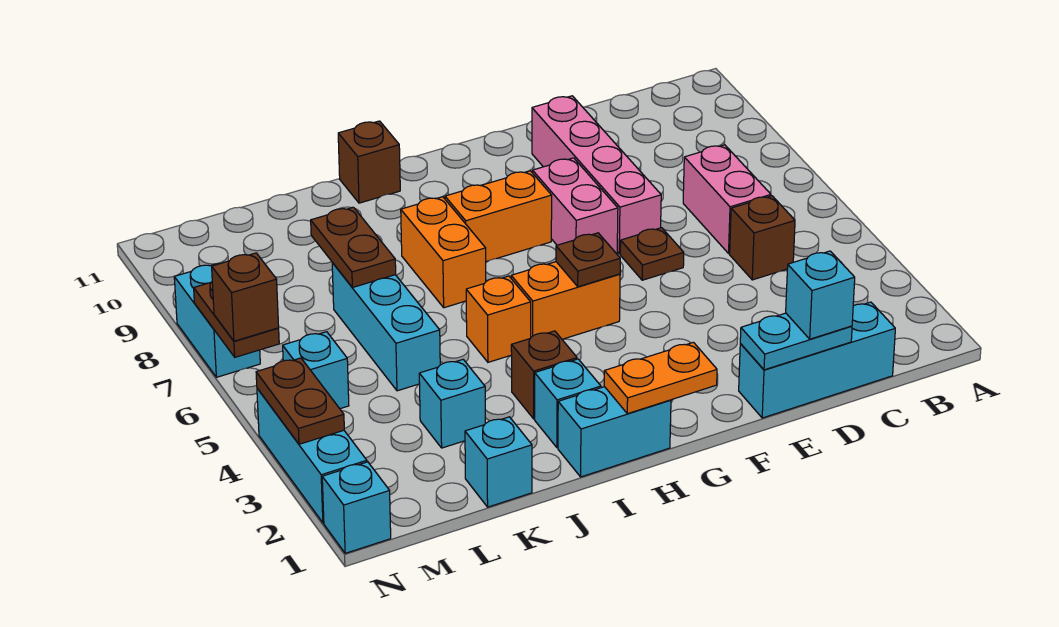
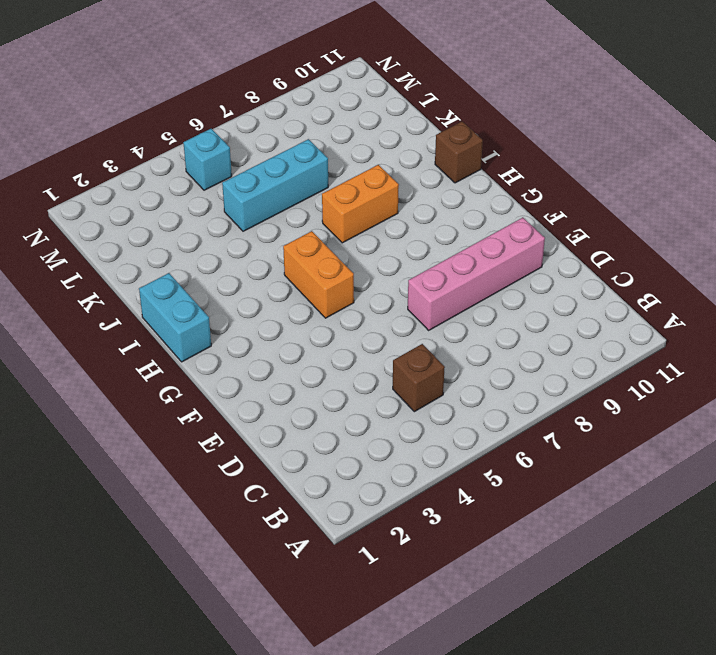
none -> cyan 1x3 brick [739,302,895,418]
none -> pink 1x2 brick [683,145,771,253]
none -> brown 1x1 plate [620,228,684,280]

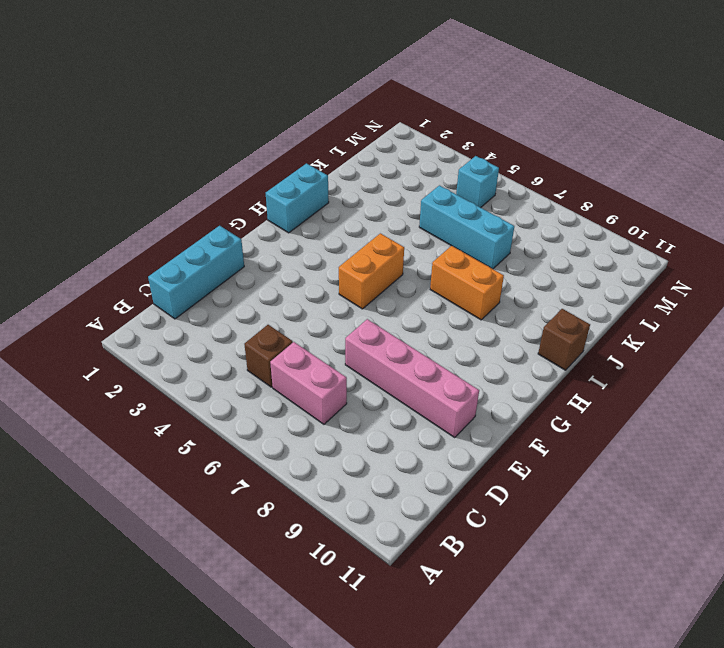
none -> brown 1x1 plate [620,228,684,280]
none -> pink 1x2 brick [533,158,618,254]
none -> orange 1x2 brick [445,171,552,262]

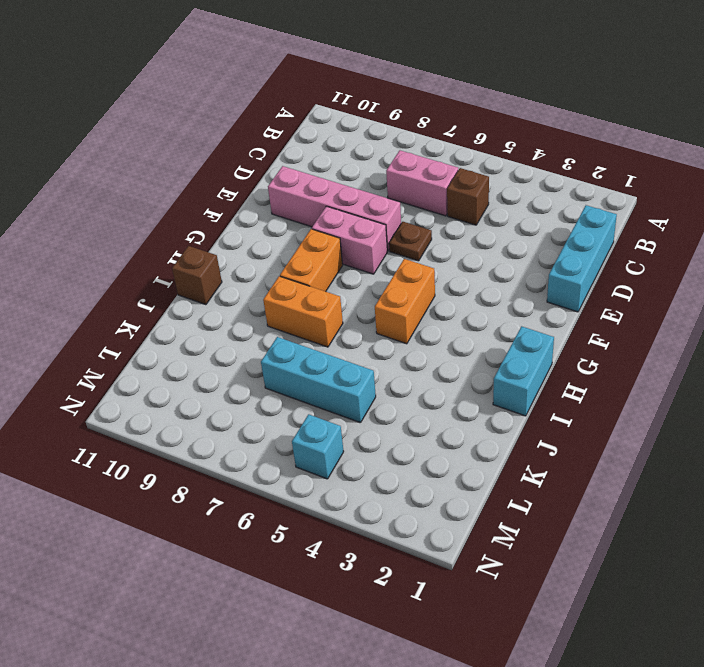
none -> cyan 1x1 brick [535,359,601,448]
none -> brown 1x1 brick [511,331,577,419]
none -> orange 1x1 brick [466,276,531,362]

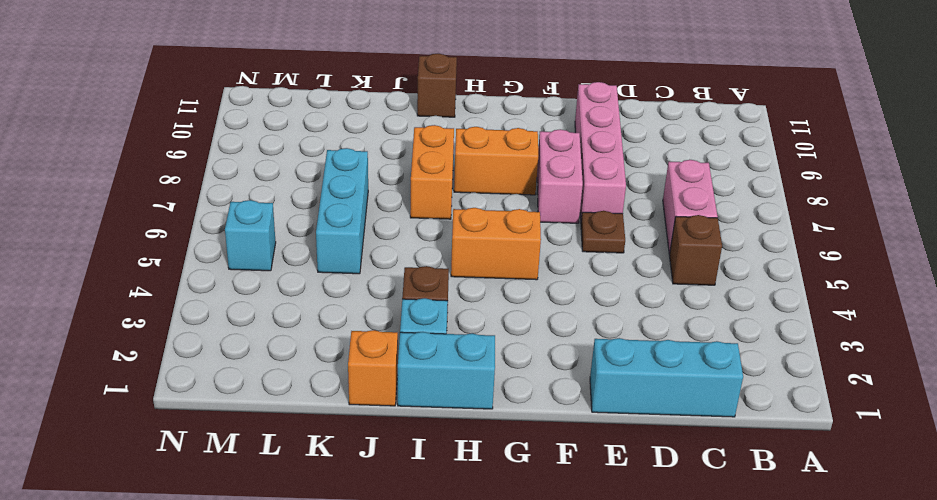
orange 1x1 brick [348,330,398,406] -> orange 1x1 brick moved to [466,276,531,362]
none -> cyan 1x1 brick [465,417,532,507]
none -> cyan 1x1 brick [419,360,485,448]
none -> cyan 1x1 brick [322,462,391,553]

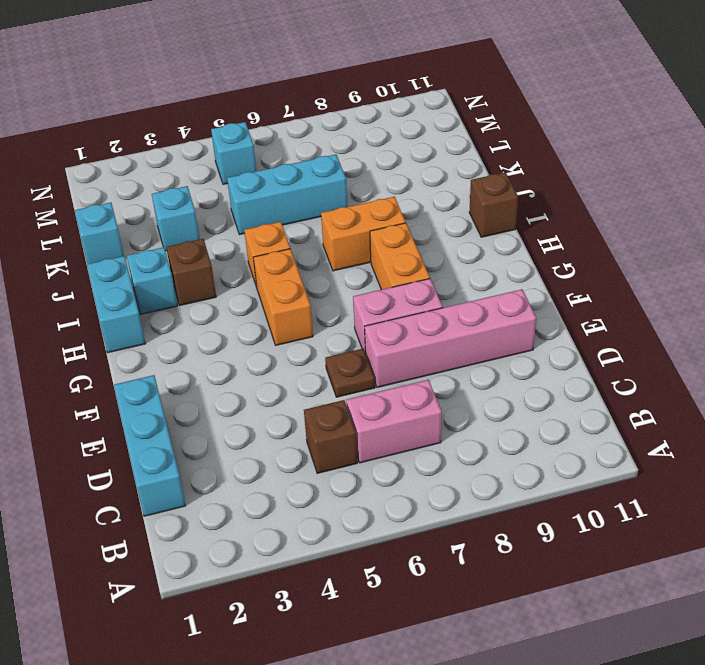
none -> cyan 1x1 brick [322,462,391,553]
none -> cyan 1x3 brick [257,388,367,523]
none -> cyan 1x2 brick [174,264,260,377]

